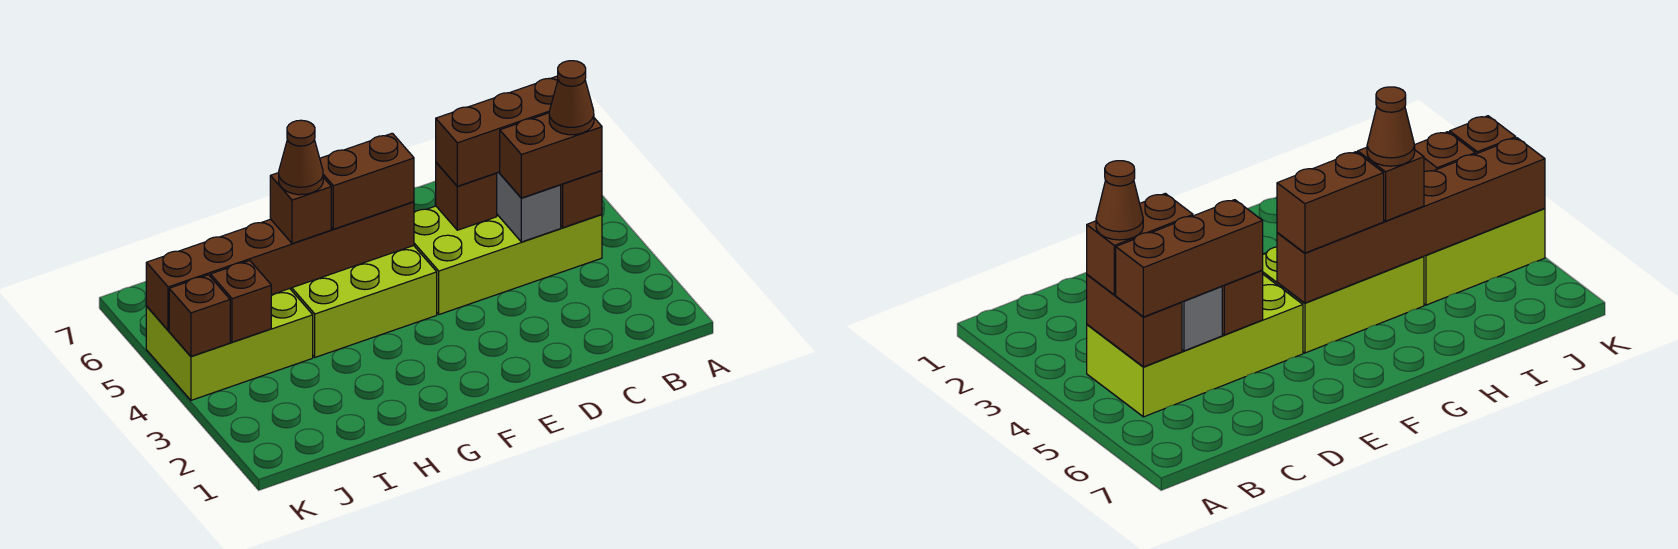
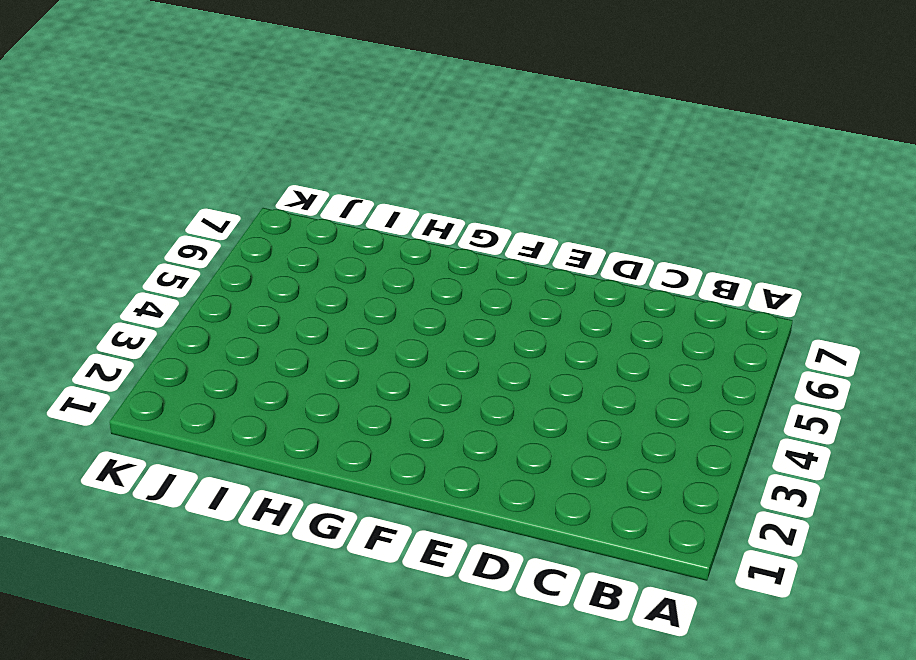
none -> lime 2x4 brick [414,206,602,314]
none -> lime 2x3 brick [290,246,437,357]
none -> lime 2x3 brick [146,289,313,400]

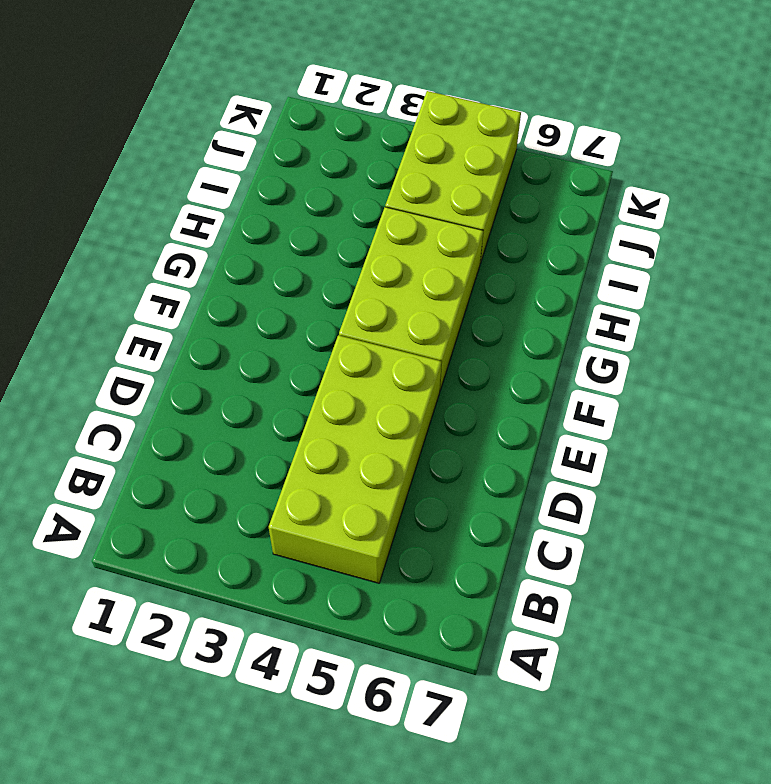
none -> brown 1x2 brick [561,170,602,228]
none -> grey 1x2 brick [497,172,561,242]
none -> brown 1x1 brick [436,163,497,230]

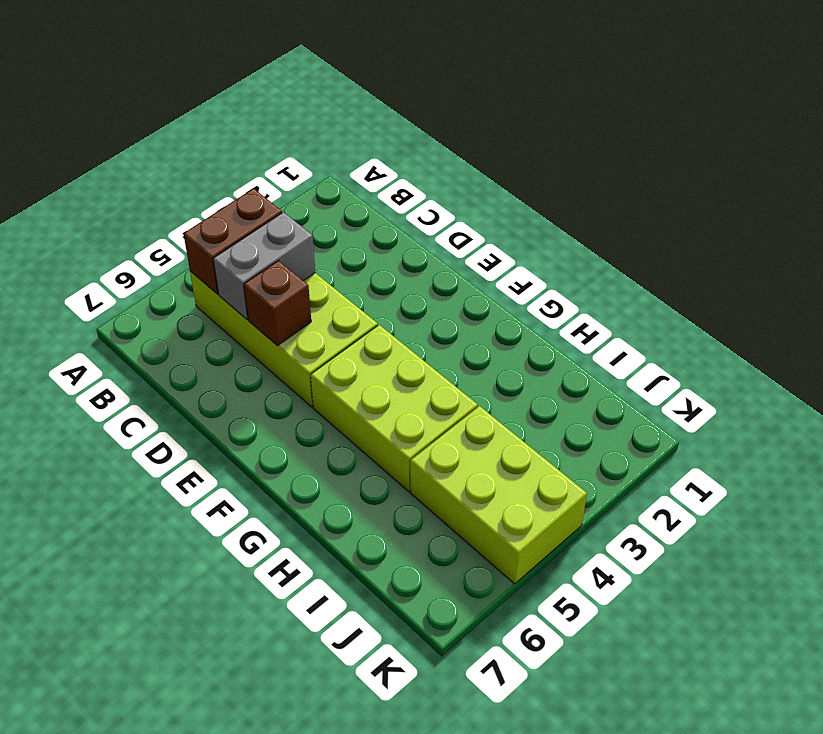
none -> brown 1x6 brick [146,202,414,330]
none -> brown 1x1 brick [211,261,271,342]
none -> brown 1x1 brick [169,275,230,356]

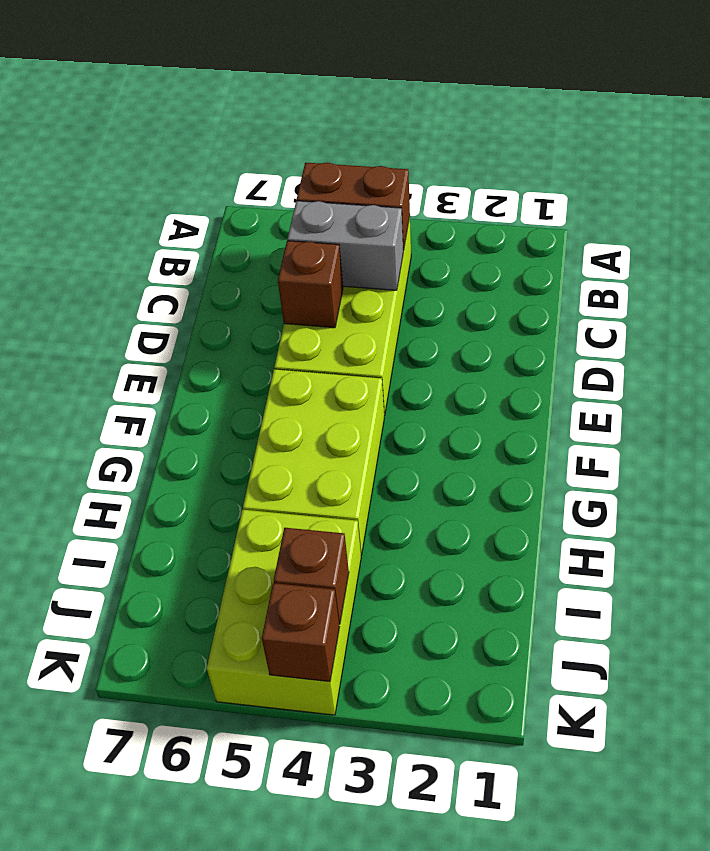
none -> brown 1x6 brick [146,202,414,330]
none -> brown 1x2 brick [500,113,602,198]
none -> brown 1x3 brick [436,76,558,186]

